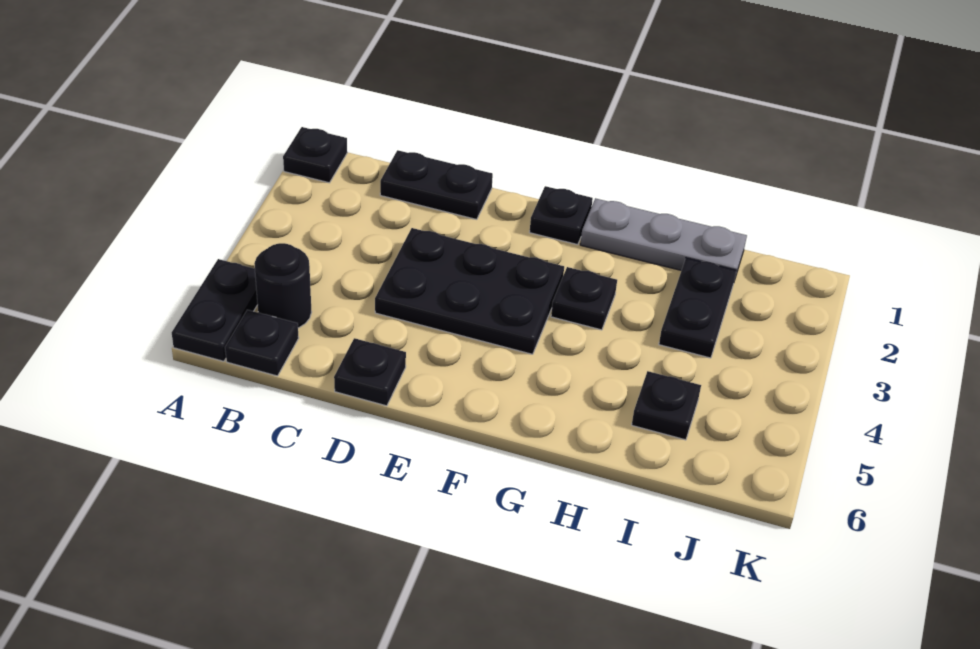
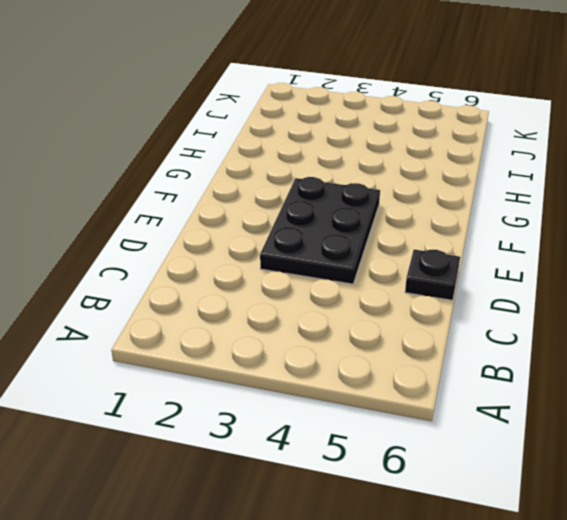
none -> black 1x1 plate [283,127,347,183]
none -> black 1x2 plate [172,259,258,361]
none -> black 1x1 round brick [254,243,312,328]

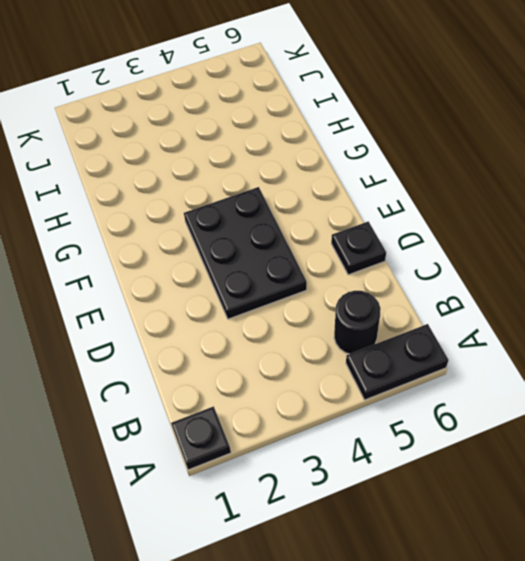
none -> black 1x1 plate [225,310,299,376]
none -> black 1x2 plate [380,150,493,219]
none -> black 1x1 plate [530,186,593,245]

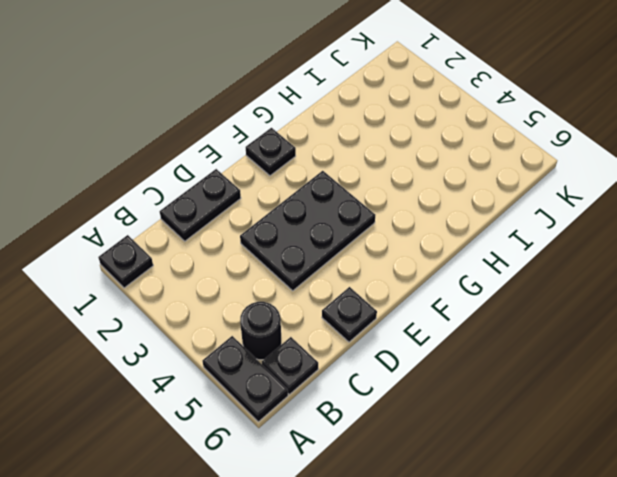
none -> grey 1x3 plate [580,198,747,280]
none -> black 1x1 plate [551,267,617,330]
none -> black 1x2 plate [659,258,736,358]

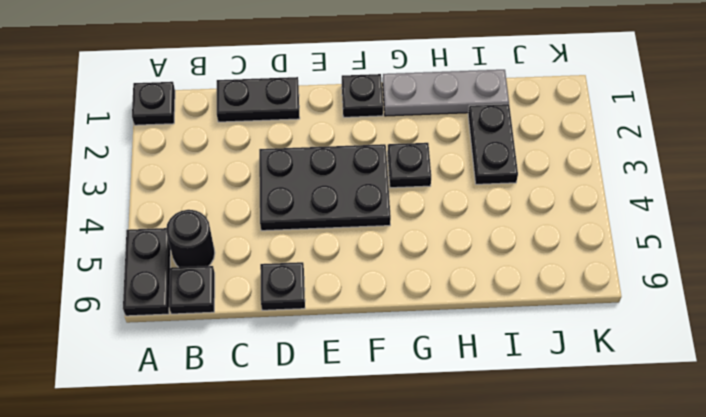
none -> black 1x1 plate [632,371,701,440]

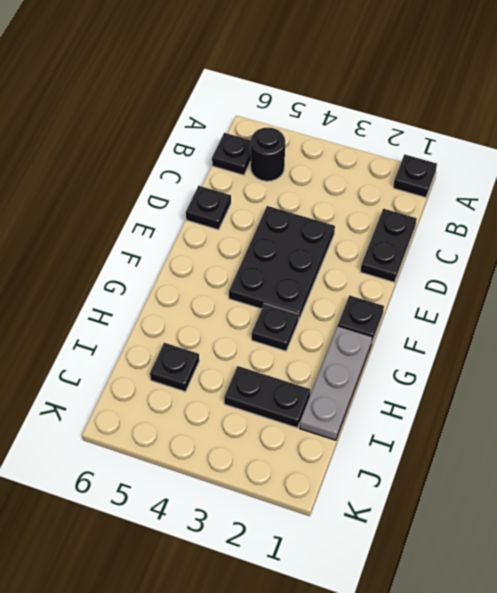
none -> black 1x2 plate [172,259,258,361]

